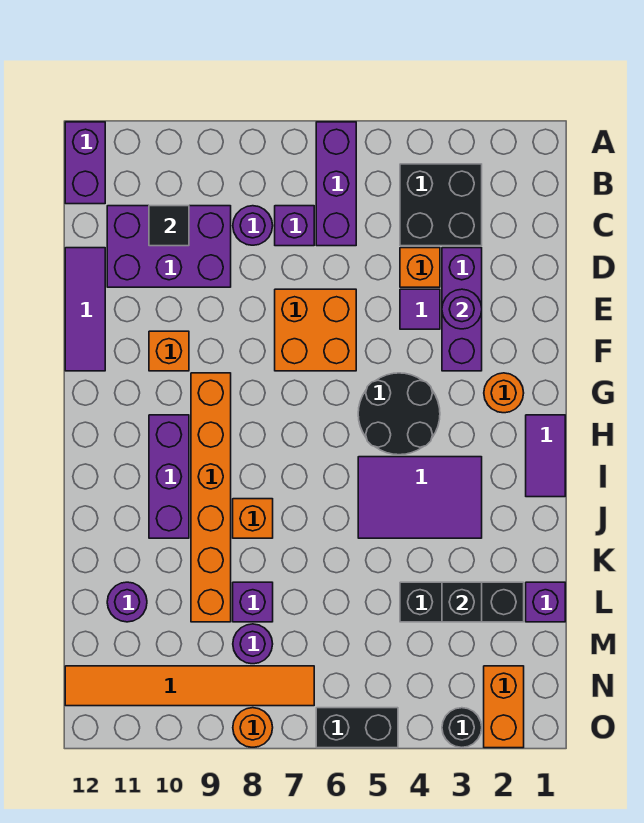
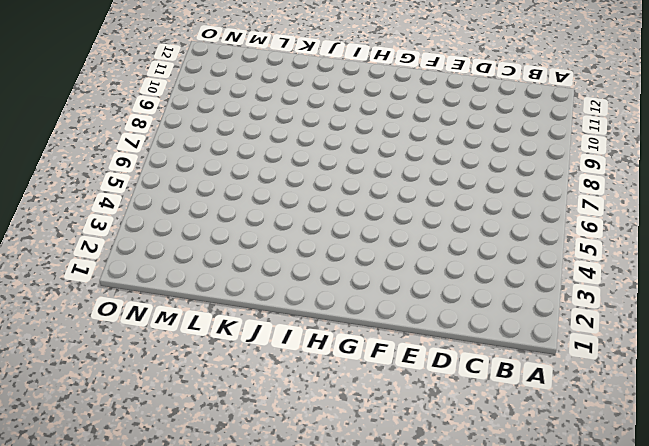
none -> purple 1x3 brick [316,122,356,246]
none -> purple 1x2 brick [65,122,105,204]
none -> black 2x2 brick [400,164,482,246]
none -> purple 1x1 brick [275,206,314,246]

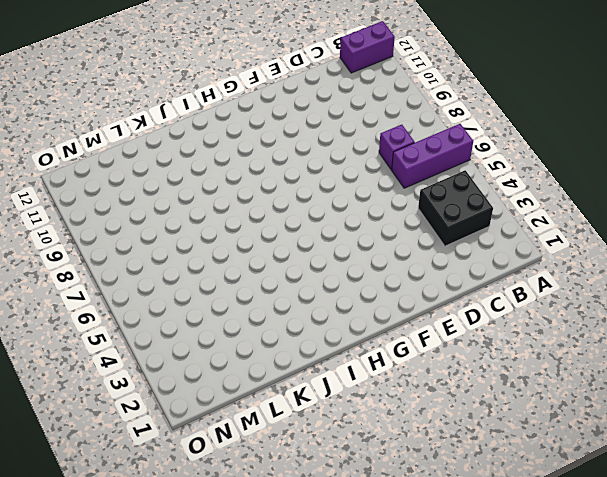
none -> purple 1x1 round brick [233,206,273,245]
none -> purple 2x3 brick [107,206,231,287]
none -> purple 1x3 brick [442,248,482,371]
none -> orange 1x1 brick [400,248,440,287]

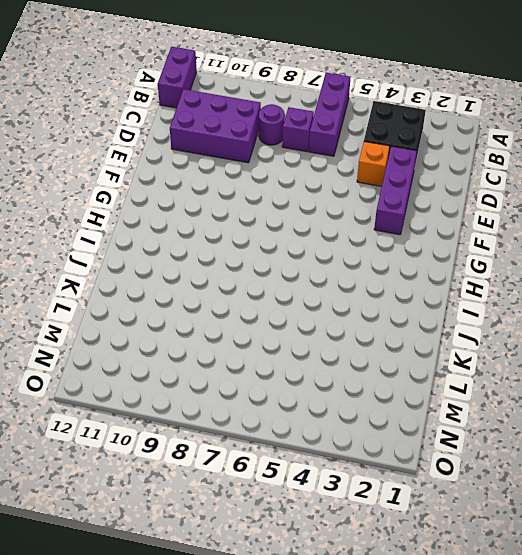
none -> purple 1x3 tile [65,248,105,371]
none -> purple 1x1 tile [400,289,440,329]
none -> orange 2x2 brick [275,289,356,371]
none -> orange 1x1 brick [149,331,189,371]

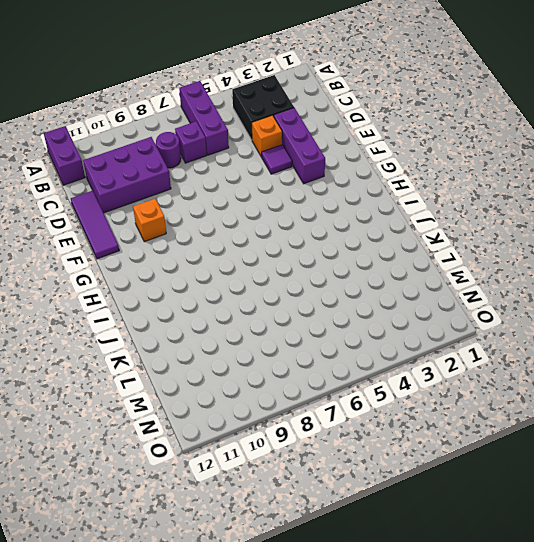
none -> orange 2x2 brick [275,289,356,371]
none -> orange 1x1 round brick [484,373,524,413]
none -> black 2x2 round brick [358,373,440,455]
none -> orange 1x6 brick [191,373,231,622]

